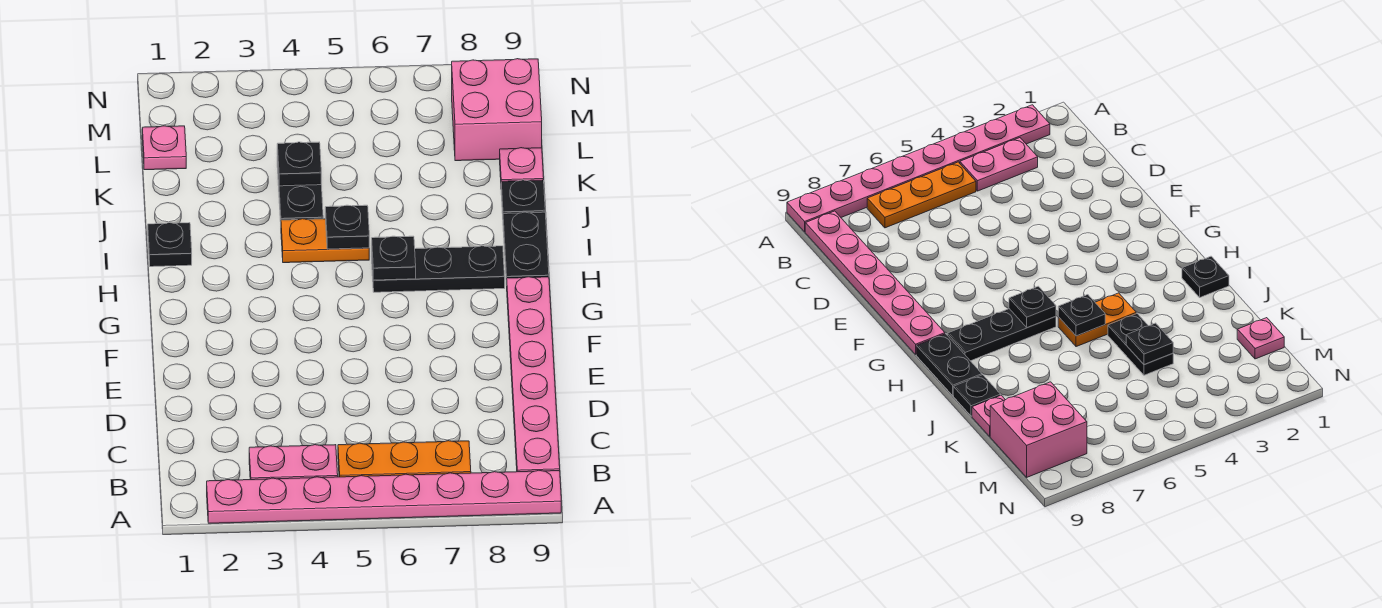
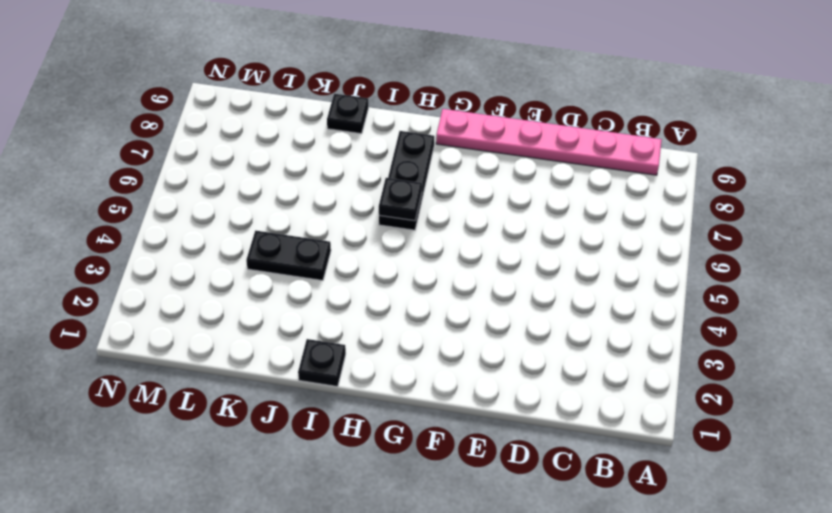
none -> pink 1x8 plate [207,470,561,523]
none -> pink 1x2 plate [249,445,338,480]
none -> orange 1x3 plate [338,441,471,477]

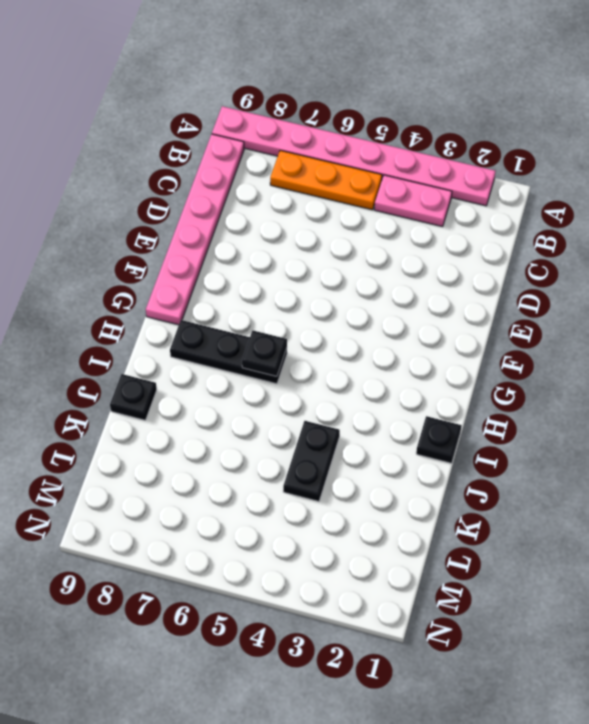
none -> black 1x2 plate [503,212,549,285]
none -> orange 1x2 plate [281,219,369,263]
none -> pink 1x1 plate [500,148,544,181]

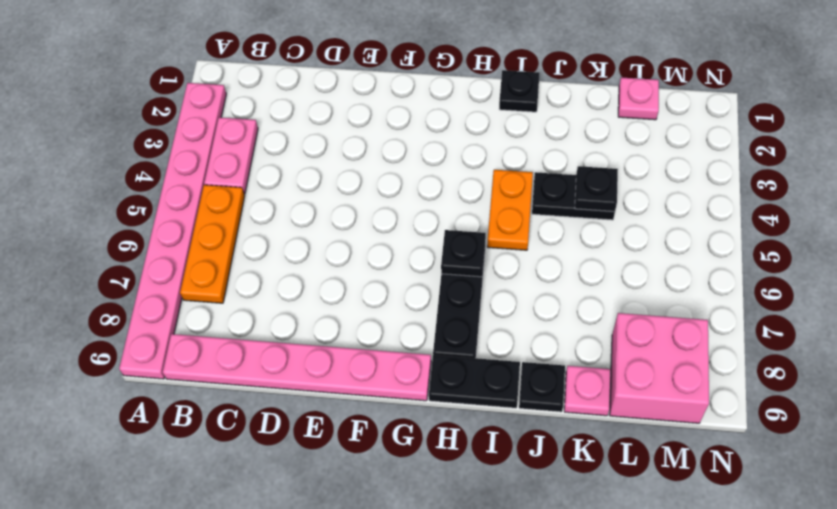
none -> black 1x1 plate [325,205,369,249]

